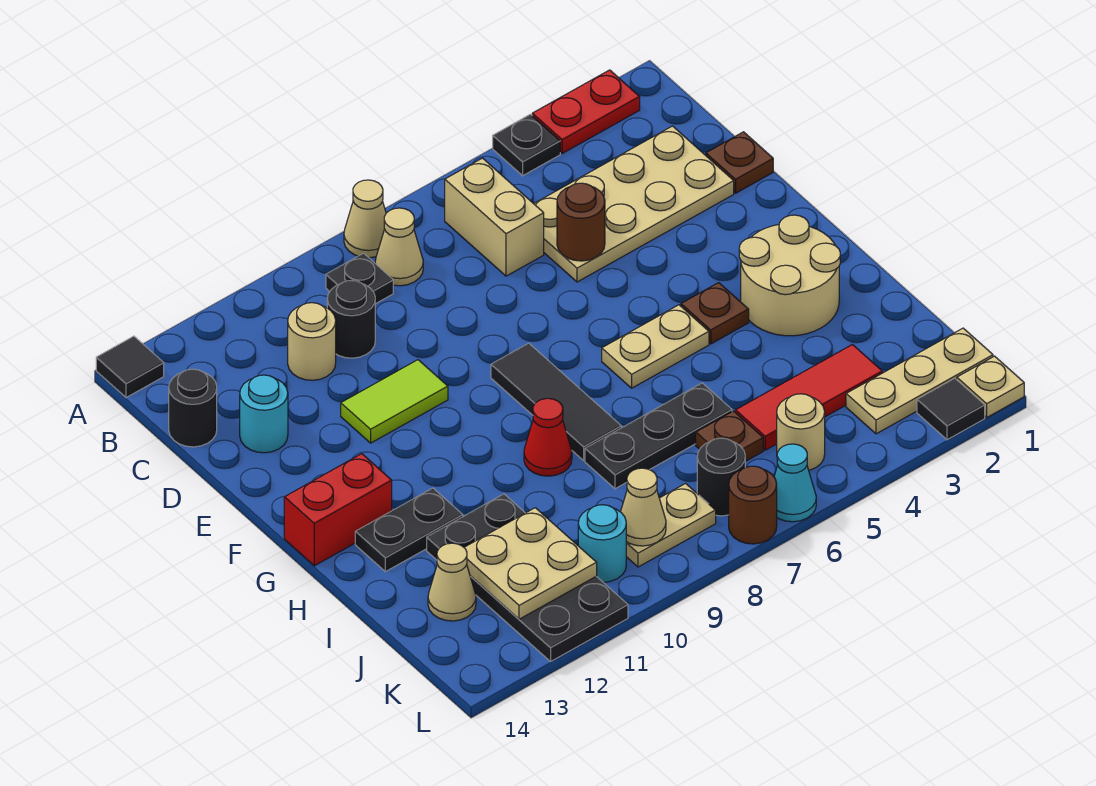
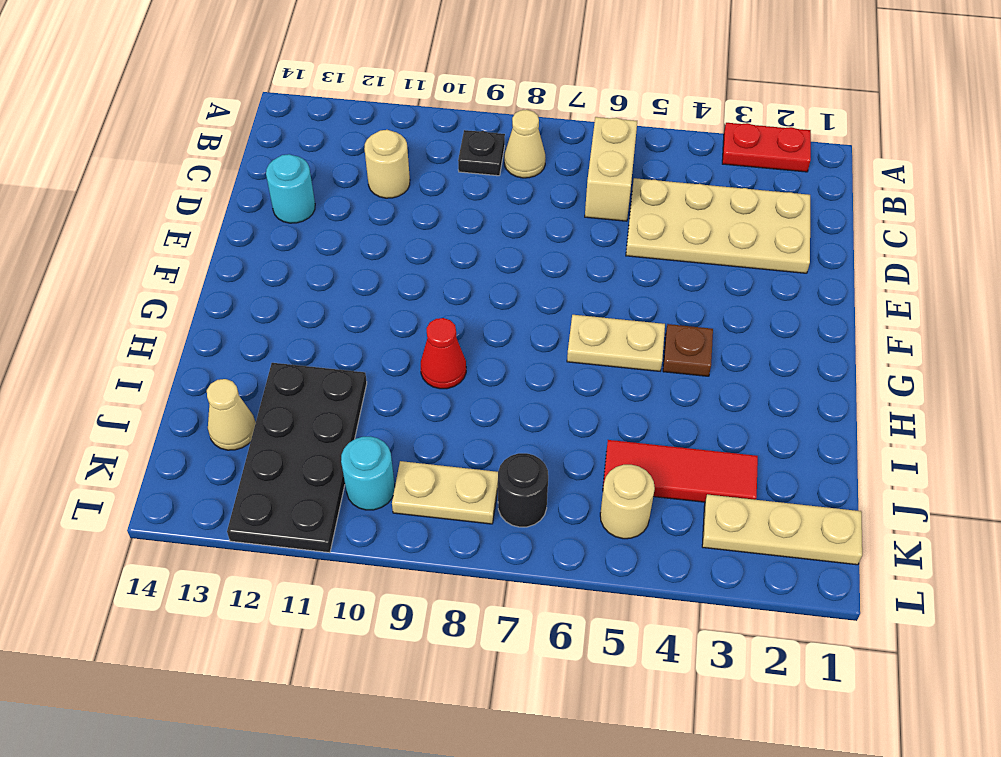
none -> black 1x1 plate [493,114,560,176]
none -> tan 1x1 cone [344,180,386,258]
none -> black 1x1 tile [96,336,164,398]
none -> black 1x1 round brick [327,280,375,358]

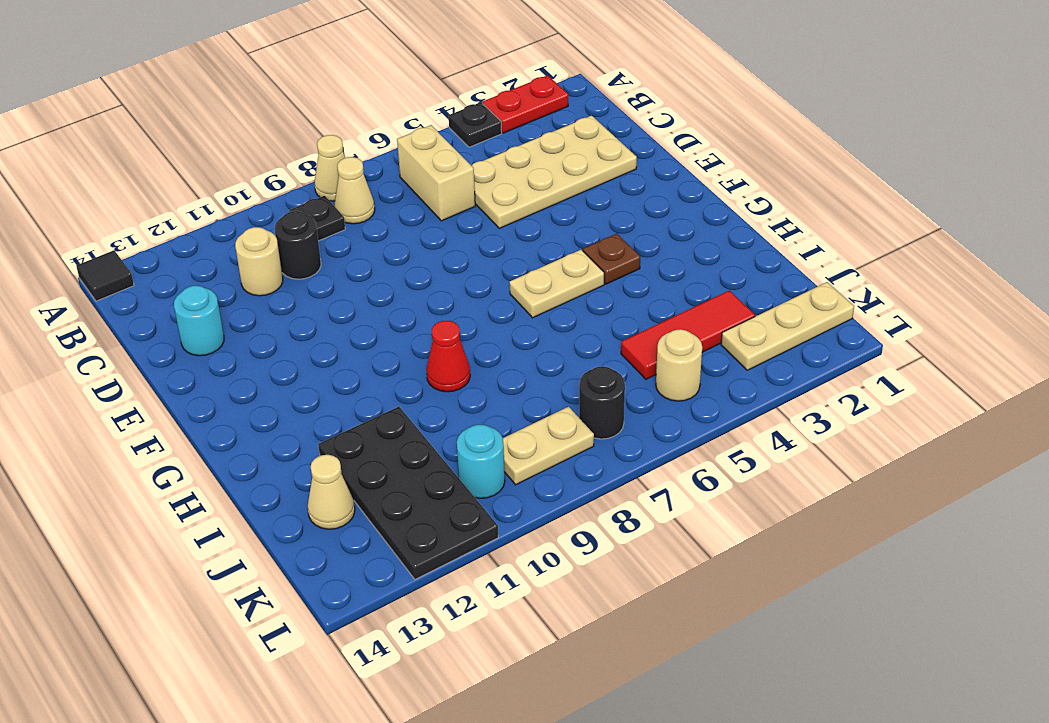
none -> black 1x1 round brick [169,369,217,447]
none -> brown 1x1 plate [706,132,773,193]
none -> lime 1x2 tile [341,360,448,443]
none -> black 1x3 tile [491,343,621,461]

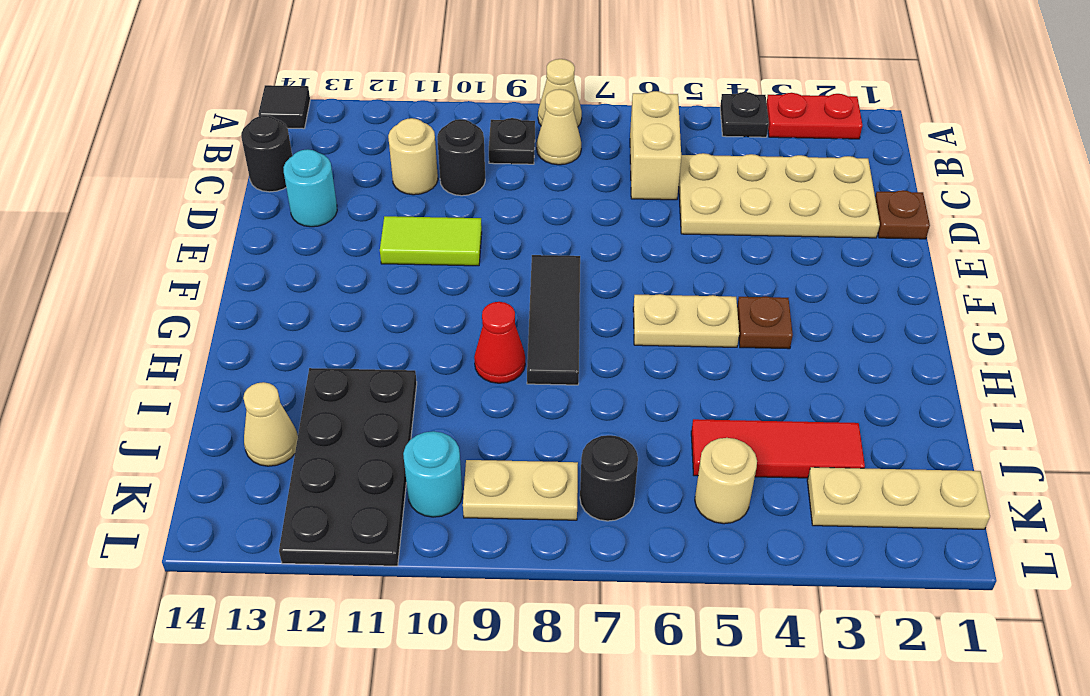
none -> tan 2x2 round brick [739,215,840,336]
none -> red 1x2 brick [284,454,392,566]
none -> black 1x2 plate [355,488,463,572]
none -> black 1x3 plate [585,383,732,489]

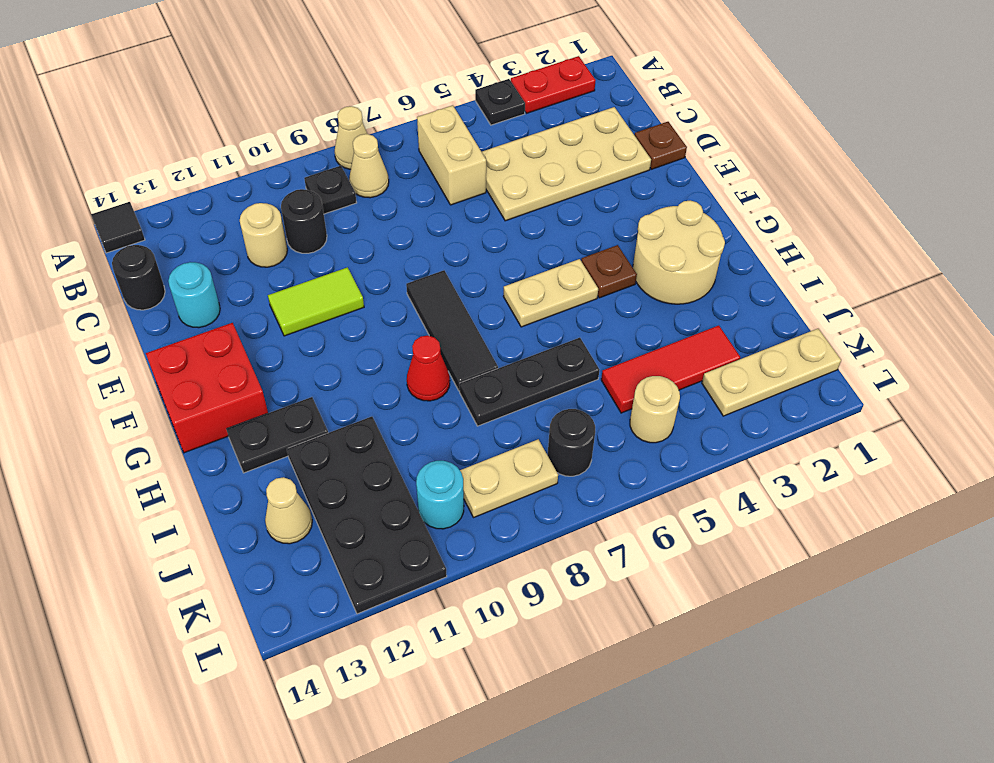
red 2x2 brick [146,323,268,453] -> red 1x2 brick [284,454,392,566]
none -> brown 1x1 plate [696,411,763,462]
none -> tan 1x1 plate [957,356,1024,417]
none -> black 1x1 tile [917,378,985,440]
none -> cyan 1x1 cone [774,444,816,522]

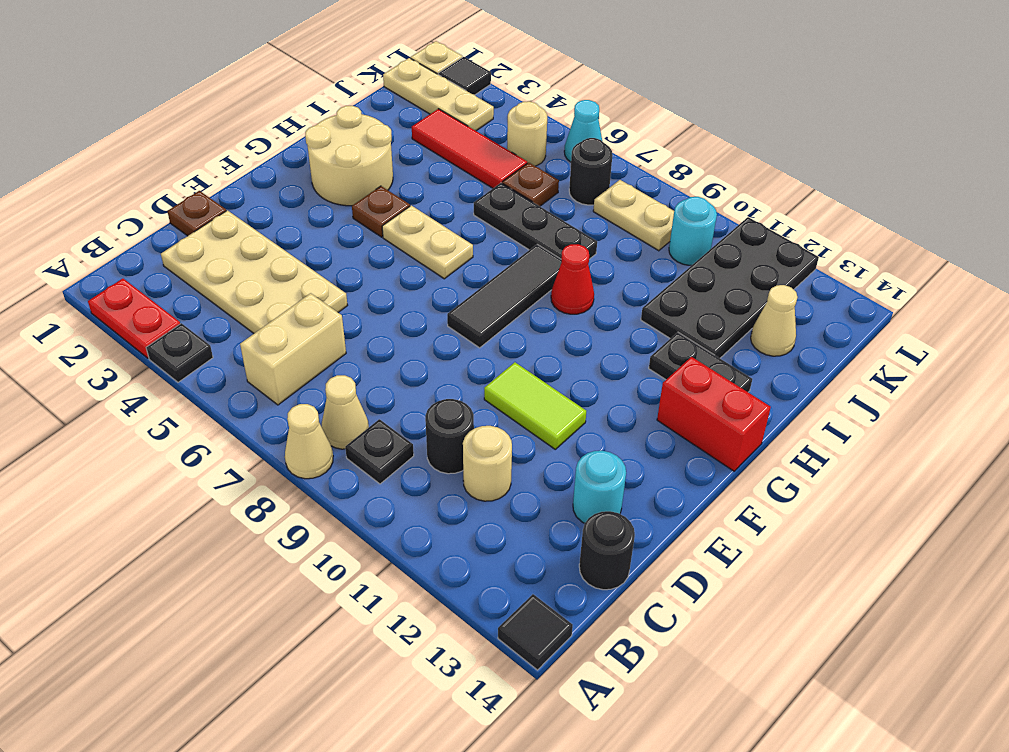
none -> brown 1x1 round brick [729,466,777,544]
none -> brown 1x1 round brick [557,183,605,261]
none -> tan 2x2 plate [464,508,597,619]
none -> tan 1x1 cone [621,468,666,546]

